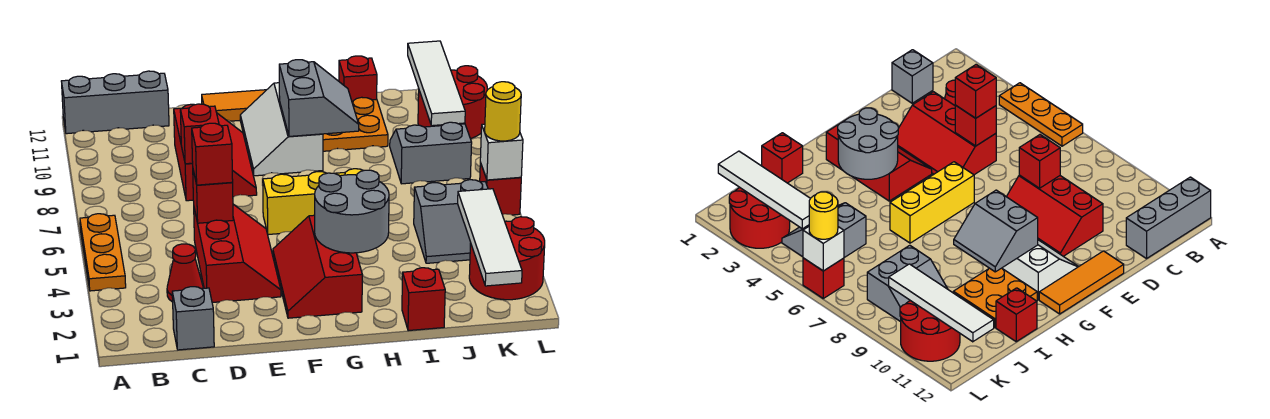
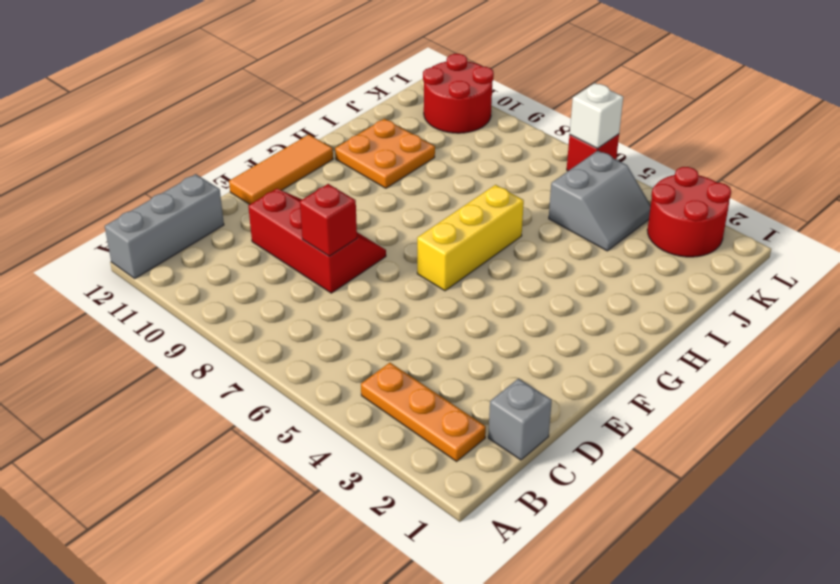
orange 1x3 plate [361,363,486,461] -> orange 1x3 plate moved to [80,214,126,291]
none -> red 1x1 cone [167,244,203,302]
none -> red 2x3 slope [194,204,281,303]
none -> red 2x3 slope [273,215,362,318]

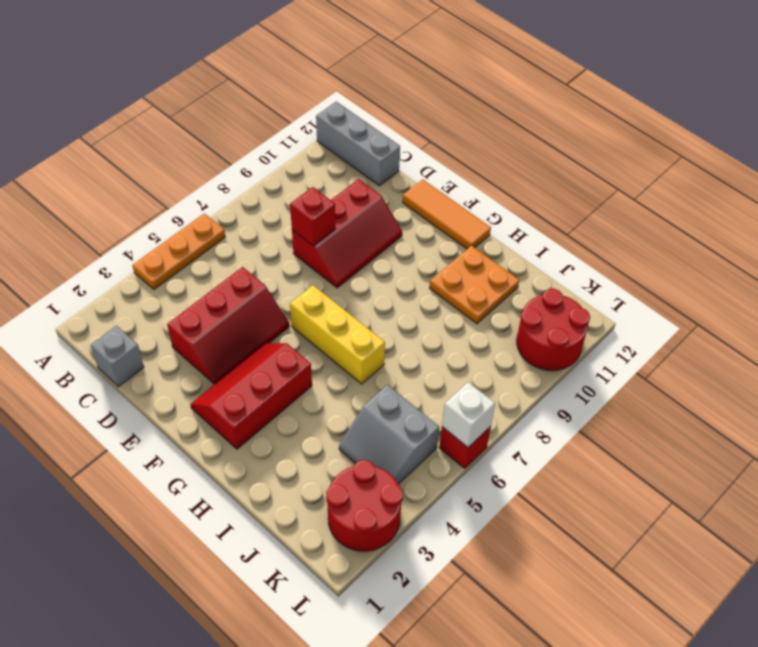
none -> red 1x1 cone [167,244,203,302]
none -> white 2x3 slope [240,83,323,176]
none -> red 1x1 brick [402,268,445,331]

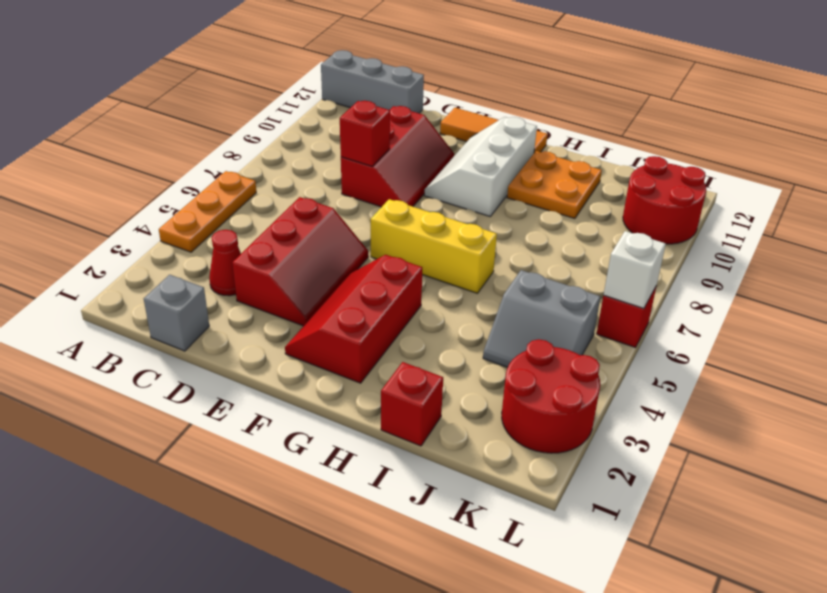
none -> red 1x1 brick [339,56,377,101]
none -> grey 2x2 slope [390,122,472,184]
none -> red 1x1 brick [193,171,233,223]

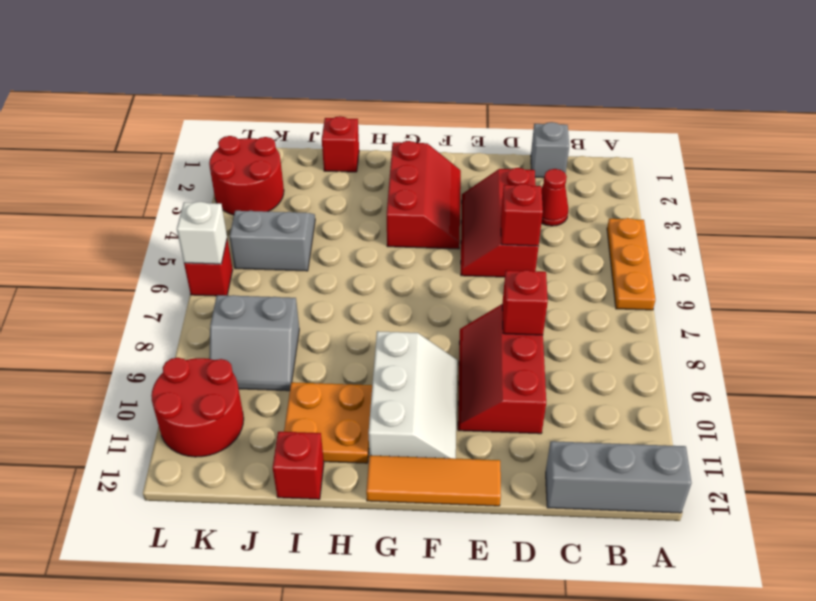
none -> yellow 1x3 brick [262,169,363,235]
none -> grey 2x2 round brick [315,170,389,253]
none -> grey 2x2 slope [279,60,359,136]

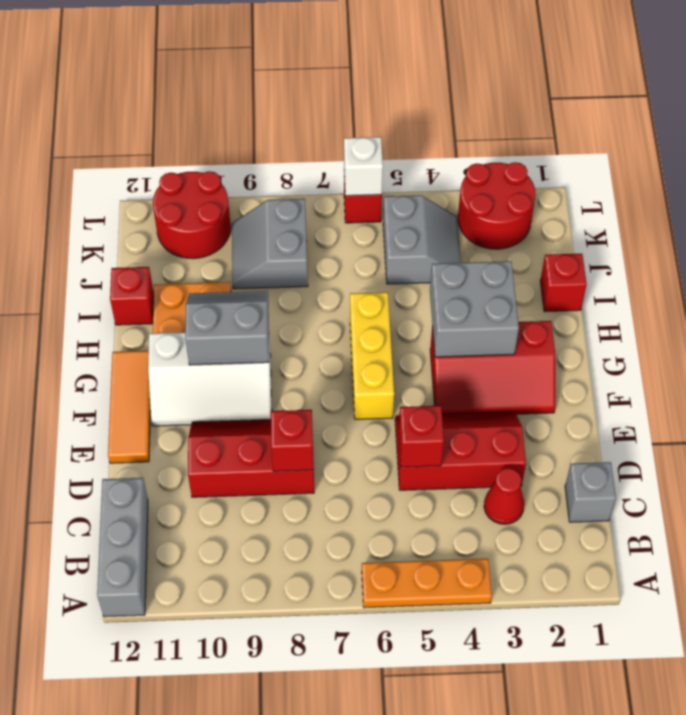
grey 2x2 brick [430,261,519,357] -> grey 2x2 round brick [315,170,389,253]
none -> white 1x4 tile [458,189,522,286]
none -> white 1x4 tile [408,41,465,126]
none -> red 1x1 brick [192,123,233,185]

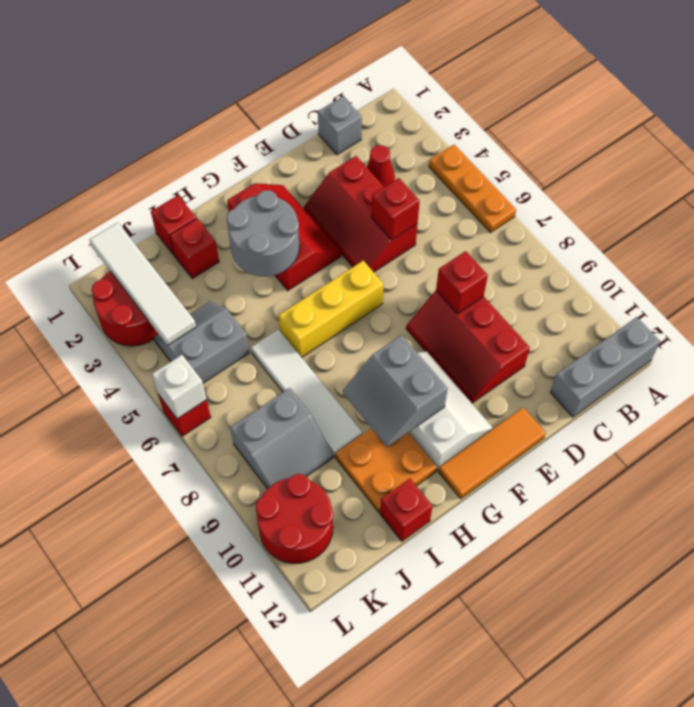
red 1x1 brick [170,219,219,279] -> red 1x1 brick moved to [192,123,233,185]
white 1x4 tile [251,330,362,457] -> white 1x4 tile moved to [408,41,465,126]
none -> yellow 1x1 round brick [485,82,521,141]

